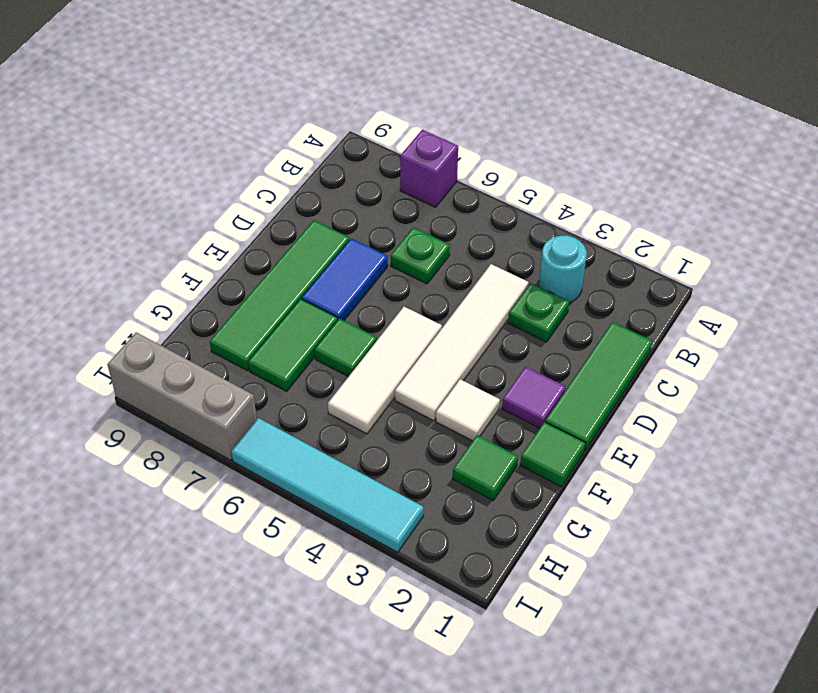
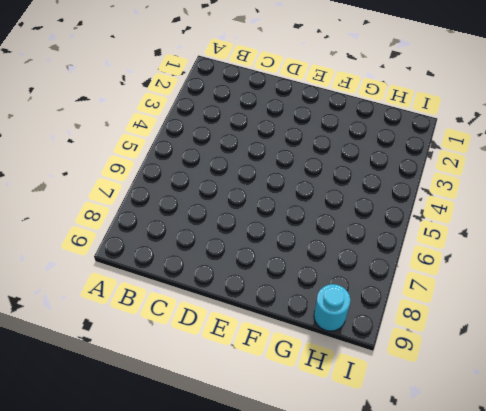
cyan 1x1 round brick [314,284,350,331] -> cyan 1x1 round brick moved to [539,236,587,303]
none -> purple 1x1 brick [400,130,458,207]
none -> green 1x3 tile [545,322,652,451]
none -> green 1x1 plate [508,283,569,342]

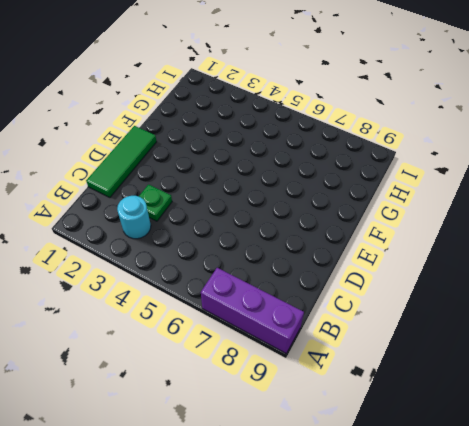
purple 1x3 brick [201,268,304,353] -> purple 1x1 brick [400,130,458,207]
none -> white 1x4 tile [395,264,529,421]
none -> green 1x1 plate [391,227,450,284]
none -> blue 1x2 tile [302,238,388,320]

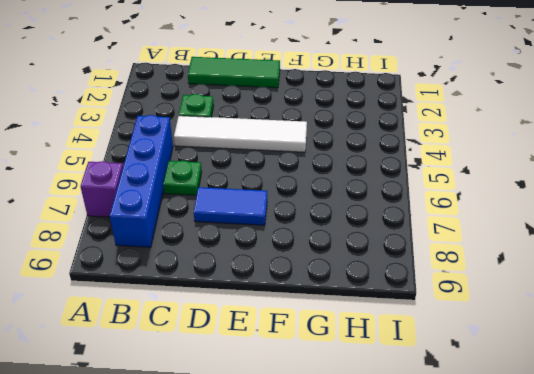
blue 1x4 brick [110,115,173,247] -> none
none -> cyan 1x1 round brick [539,236,587,303]
none -> green 1x4 tile [210,220,350,371]
none -> purple 1x1 tile [502,367,566,428]

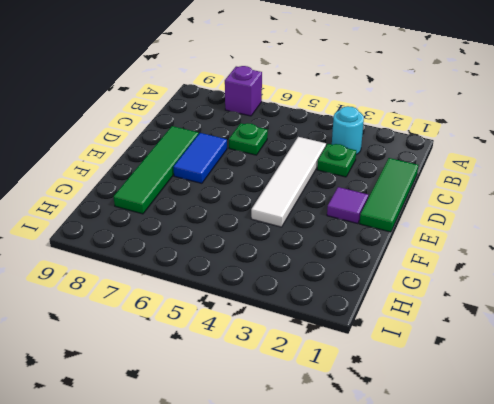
none -> white 1x3 tile [328,307,442,434]
none -> green 1x1 tile [520,422,585,487]
none -> white 1x1 tile [436,379,500,441]

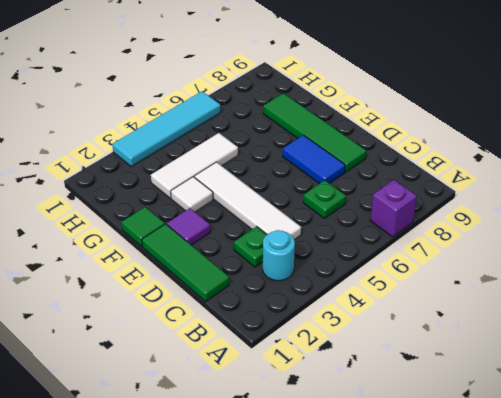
white 1x3 tile [151,133,238,198] -> white 1x3 tile turned to [328,307,442,434]
none -> green 1x1 tile [315,318,377,377]
none -> green 1x2 tile [248,299,338,391]
none -> green 1x1 tile [453,435,518,500]

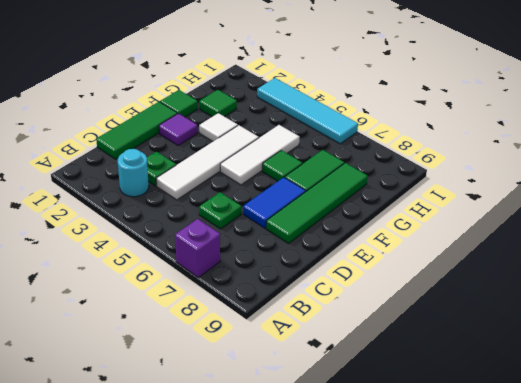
none -> grey 1x3 brick [107,332,257,460]

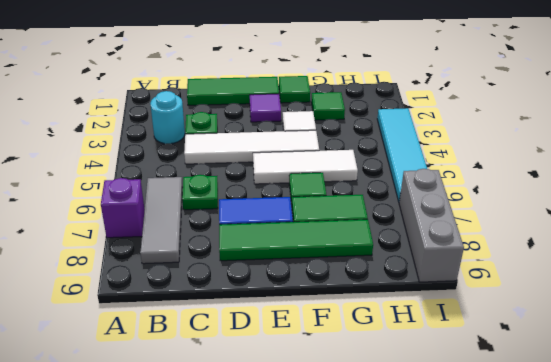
grey 1x3 tile [140,177,183,264] -> none

